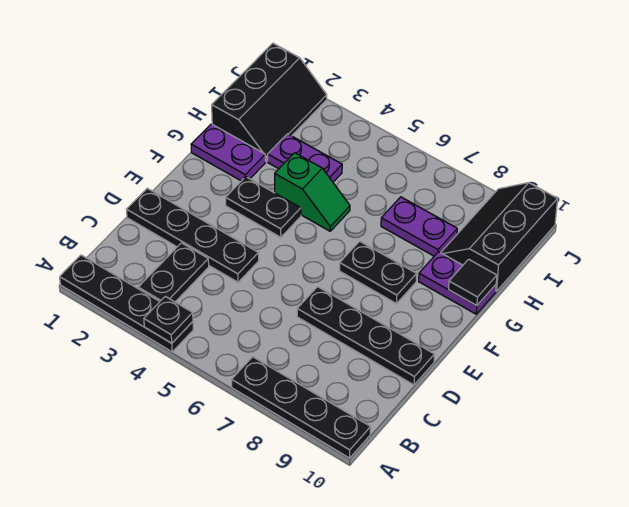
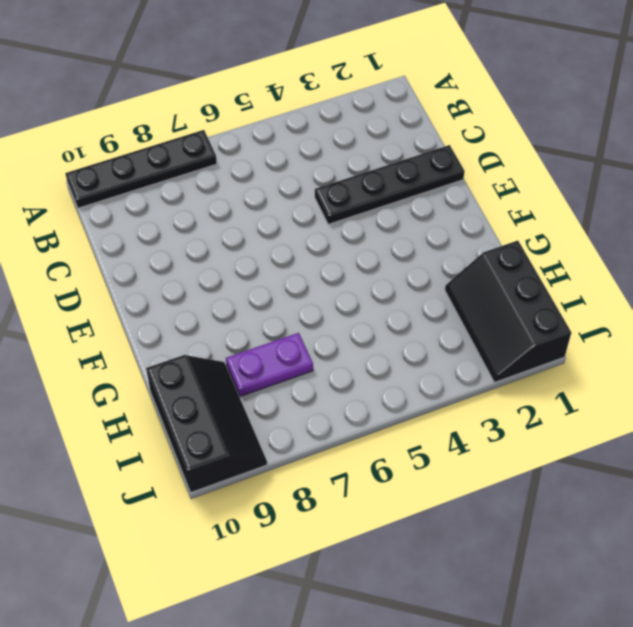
none -> black 1x4 plate [60,255,193,352]
none -> black 1x2 plate [138,243,209,302]
none -> black 1x4 plate [297,287,435,385]

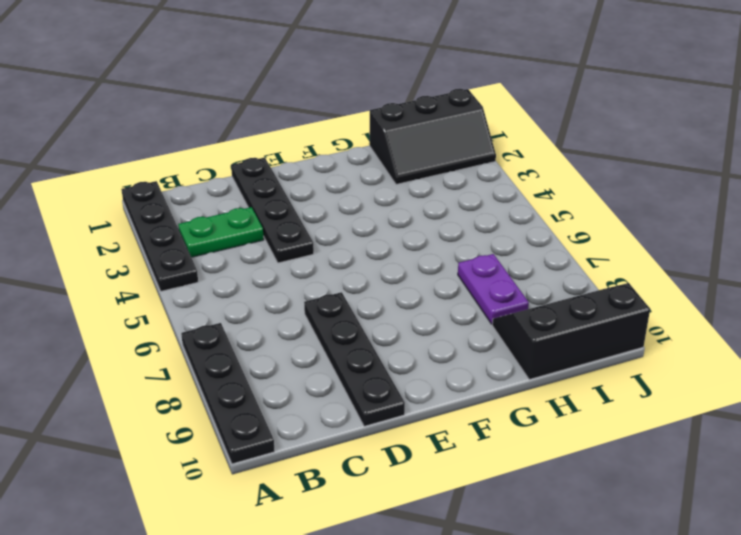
green 1x2 plate [178,207,264,257] -> black 1x2 plate [138,243,209,302]
none -> black 1x2 plate [226,177,301,237]
none -> black 1x2 plate [340,241,417,304]
none -> purple 1x2 plate [191,124,265,181]

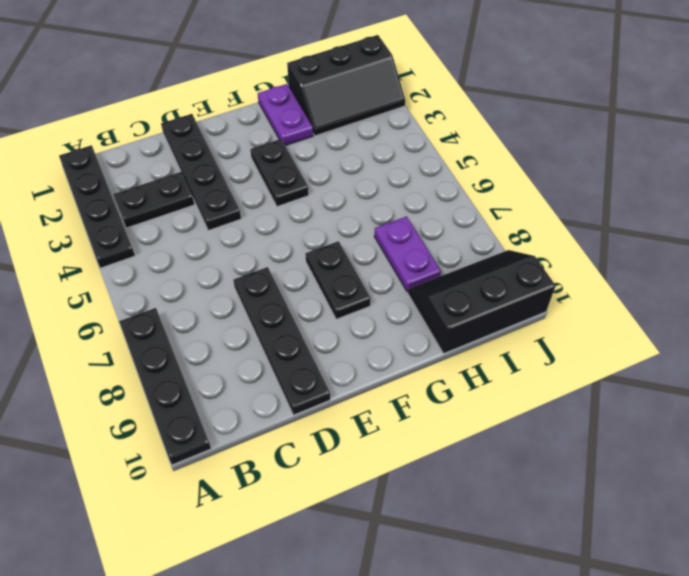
none -> green 1x2 slope [275,153,350,231]
none -> purple 1x2 plate [419,252,496,314]
none -> purple 1x2 plate [268,134,342,182]

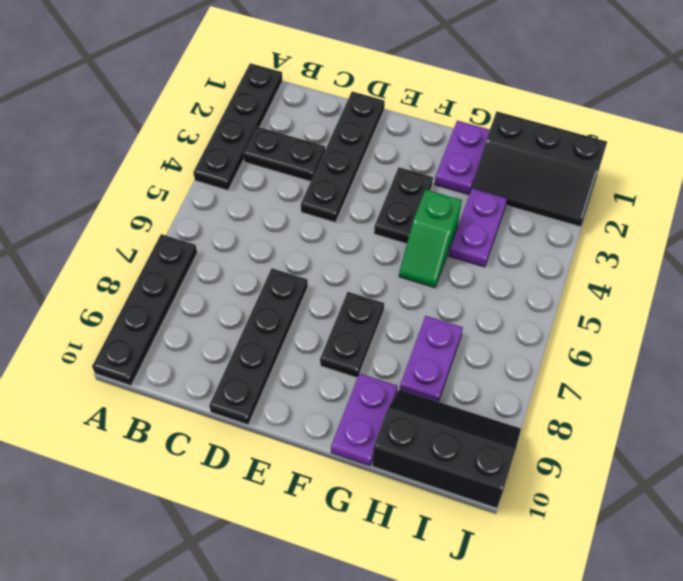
none -> black 1x1 plate [144,296,193,343]
none -> black 1x1 tile [449,259,497,306]

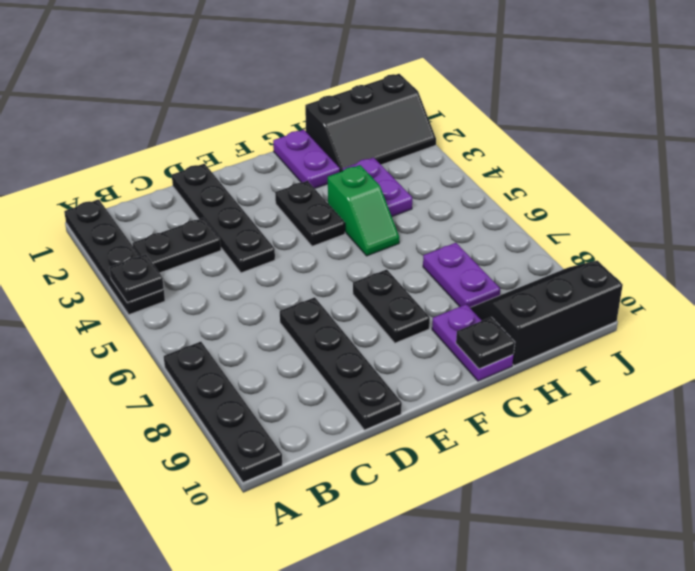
black 1x1 plate [456,317,515,369] -> black 1x1 tile [449,259,497,306]

